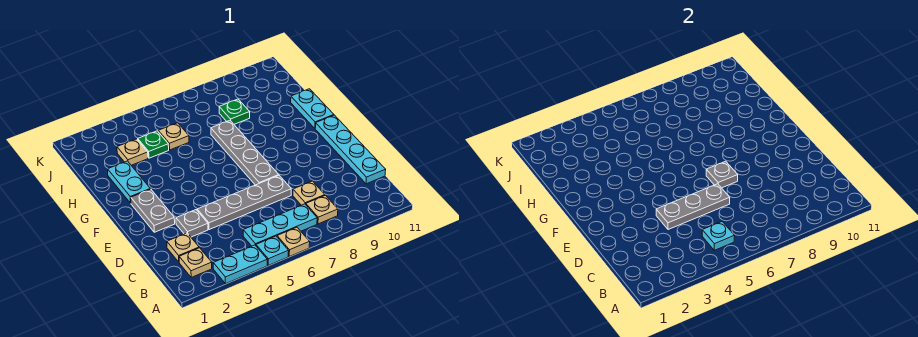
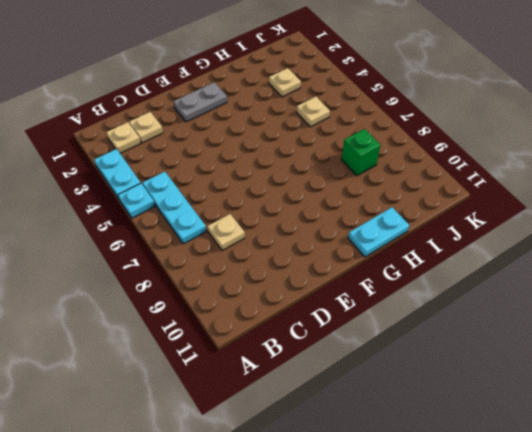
green 1x1 brick [342,129,380,176] -> green 1x1 plate [219,99,250,124]
none -> tan 1x1 plate [277,227,310,256]
none -> tan 1x1 plate [306,195,338,224]
none -> cyan 1x4 plate [315,115,386,184]

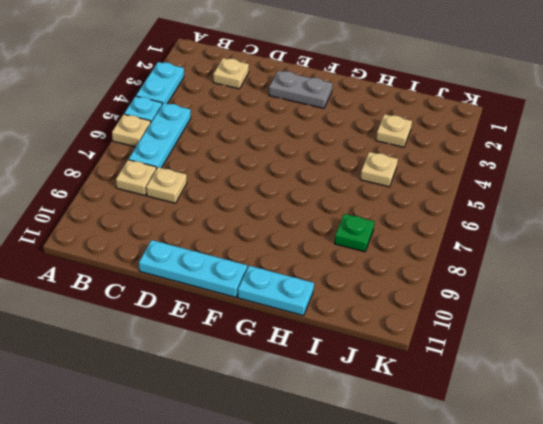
cyan 1x3 plate [139,240,247,297] -> cyan 1x4 plate [315,115,386,184]
none -> tan 1x1 plate [179,248,212,277]
none -> grey 1x1 plate [176,210,208,237]
none -> grey 1x4 plate [197,175,291,230]

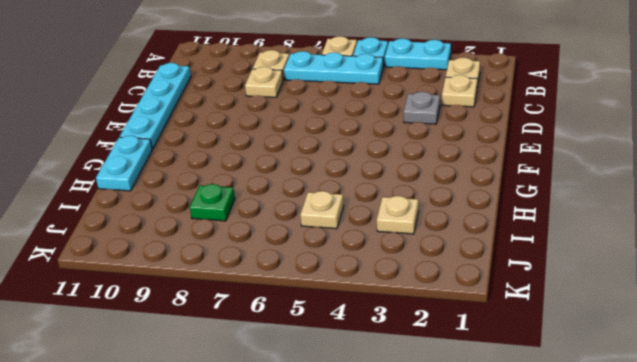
none -> grey 1x4 plate [197,175,291,230]
none -> grey 1x2 plate [131,189,175,232]
none -> grey 1x4 plate [211,120,279,185]

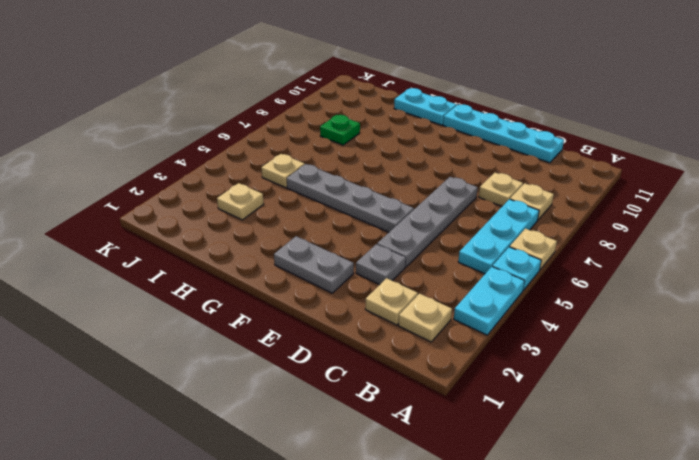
grey 1x4 plate [287,164,414,232] -> grey 1x4 plate moved to [211,120,279,185]
none -> cyan 1x2 plate [108,161,150,203]
none -> green 1x1 plate [138,131,169,158]
none -> cyan 1x1 plate [702,222,735,250]

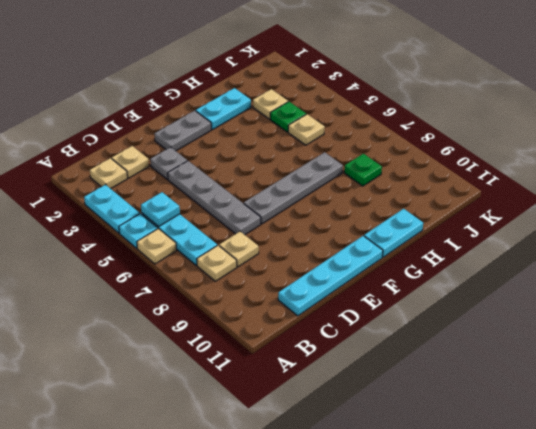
none -> grey 1x3 plate [656,184,730,230]
none -> grey 1x1 plate [706,161,738,188]

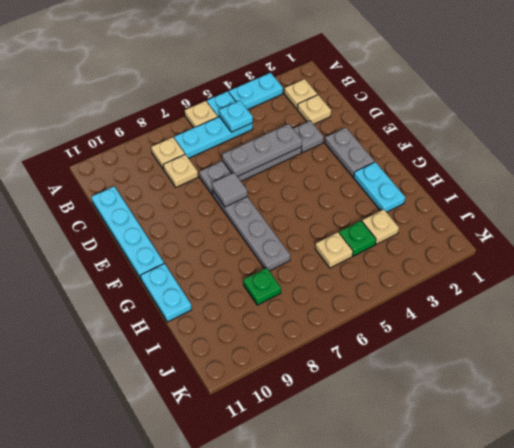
grey 1x1 tile [212,173,247,207] -> grey 1x1 plate [706,161,738,188]

